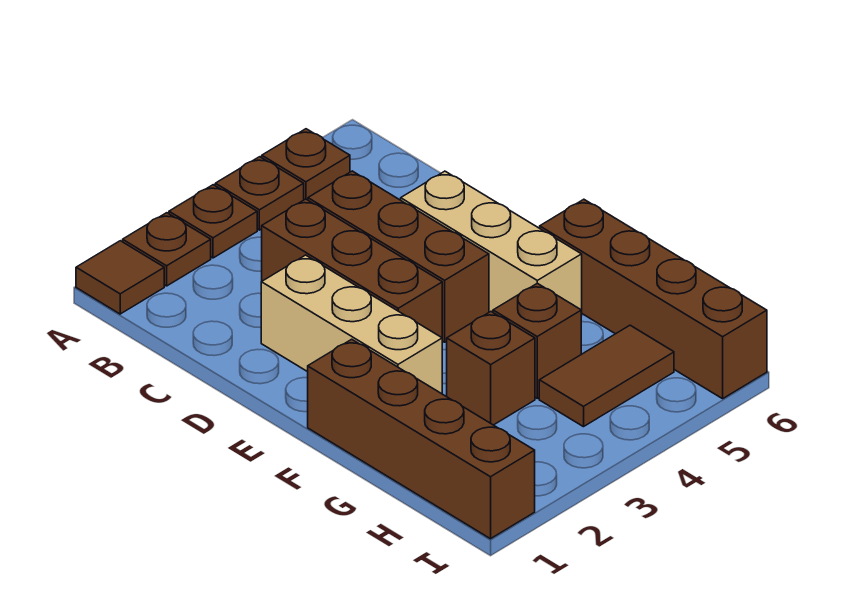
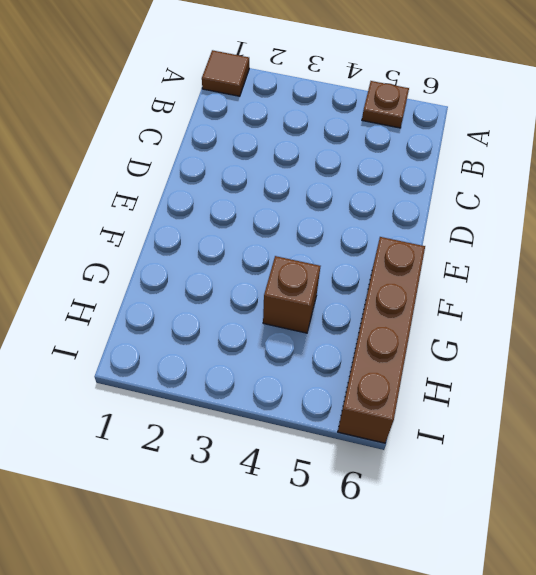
none -> brown 1x1 plate [123,213,211,286]
none -> brown 1x1 plate [169,185,257,258]
none -> brown 1x1 plate [215,157,304,230]

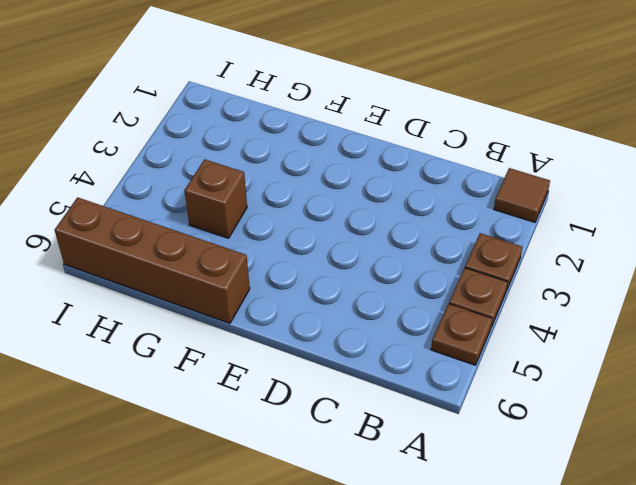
none -> brown 1x1 plate [123,213,211,286]
none -> brown 1x3 brick [262,199,442,337]
none -> brown 1x3 brick [308,171,489,342]

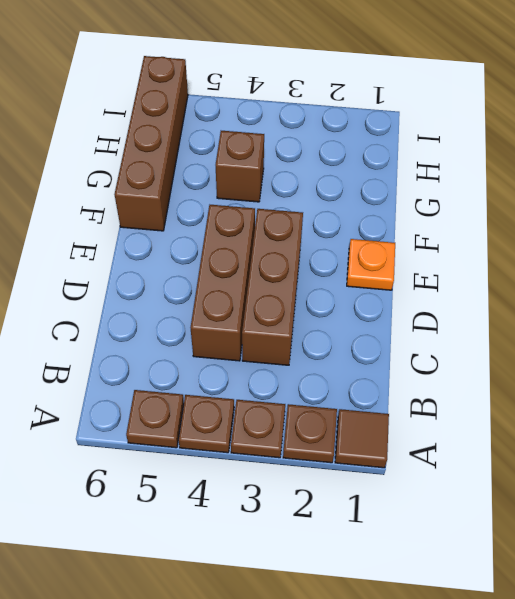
orange 1x1 plate [347,239,395,290] -> none
none -> tan 1x3 brick [261,255,442,394]
none -> tan 1x3 brick [401,171,582,316]
none -> brown 1x4 brick [308,339,535,539]

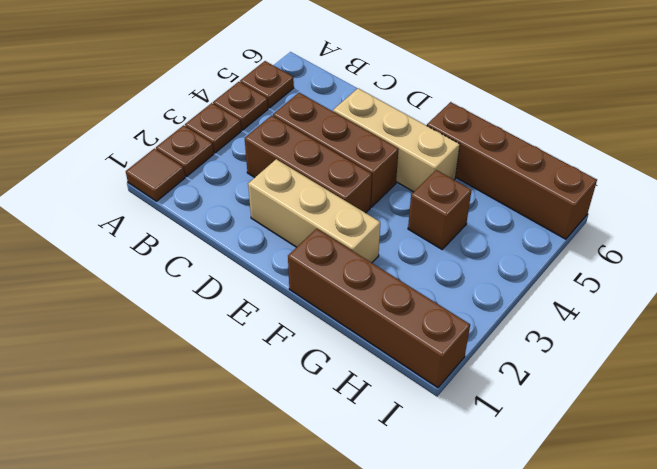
none -> brown 1x1 brick [447,312,535,425]
none -> brown 1x2 tile [539,325,674,427]

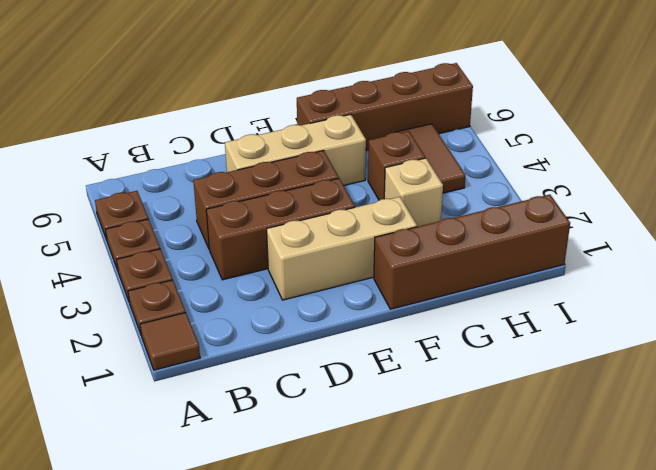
tan 1x1 brick [384,158,443,227] -> brown 1x1 brick [447,312,535,425]

